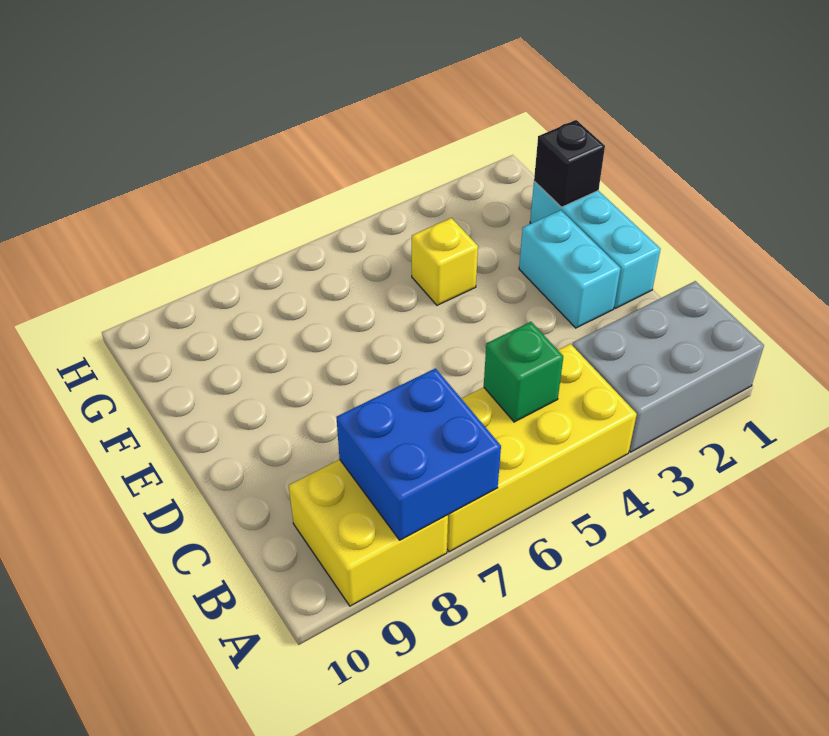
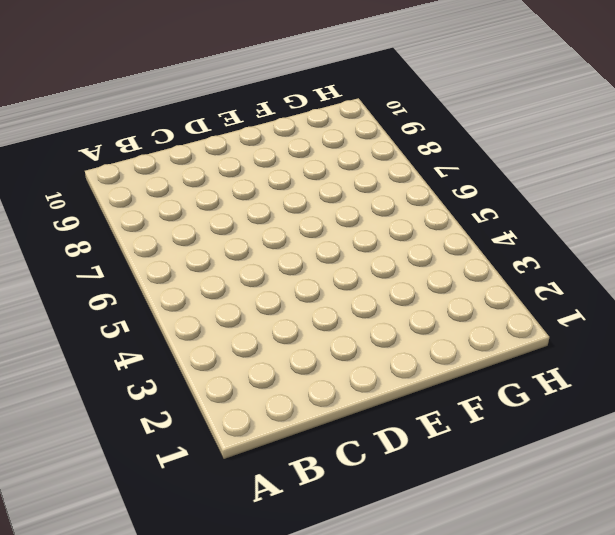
none -> grey 2x3 brick [572,281,764,452]
none -> yellow 2x4 brick [447,344,637,552]

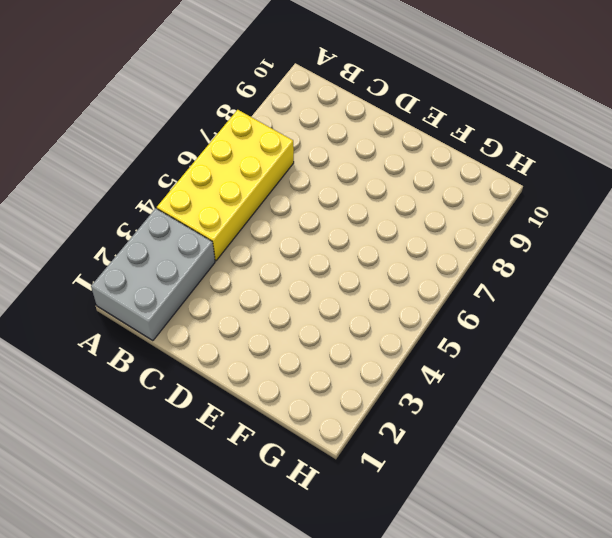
none -> yellow 2x2 brick [289,460,448,606]
none -> cyan 1x3 brick [530,181,661,308]

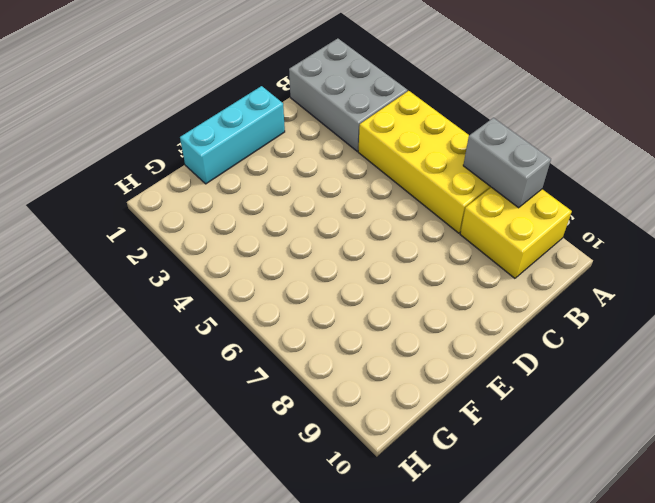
grey 1x2 brick [463,118,551,208] -> blue 2x2 brick [336,368,501,540]
none -> cyan 1x2 brick [519,210,621,328]
none -> yellow 1x1 brick [412,218,478,305]

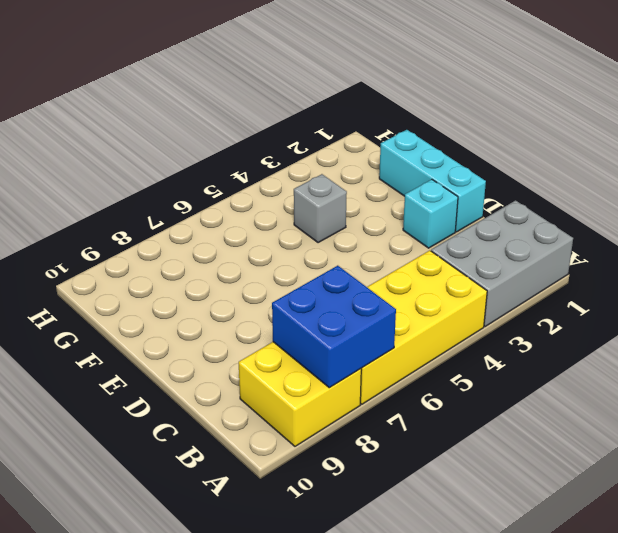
cyan 1x1 brick [403,179,458,248] -> cyan 1x2 brick [519,210,621,328]
grey 1x1 brick [294,174,347,243] -> yellow 1x1 brick [412,218,478,305]
none -> green 1x1 brick [484,322,563,422]
none -> black 1x1 brick [534,120,605,207]

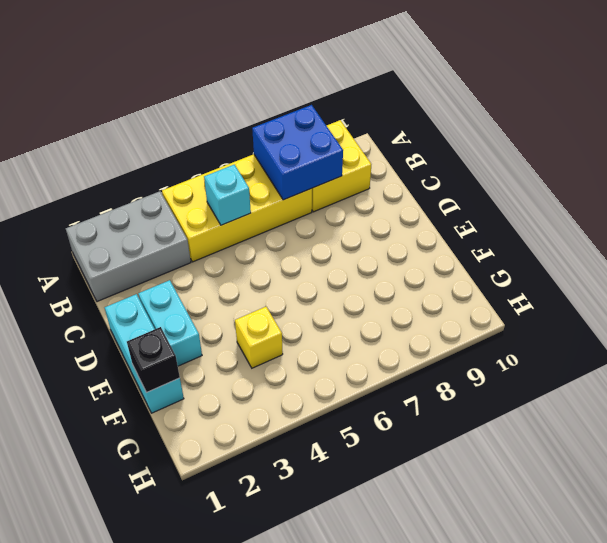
cyan 1x1 brick [204,165,251,225] -> green 1x1 brick [484,322,563,422]

